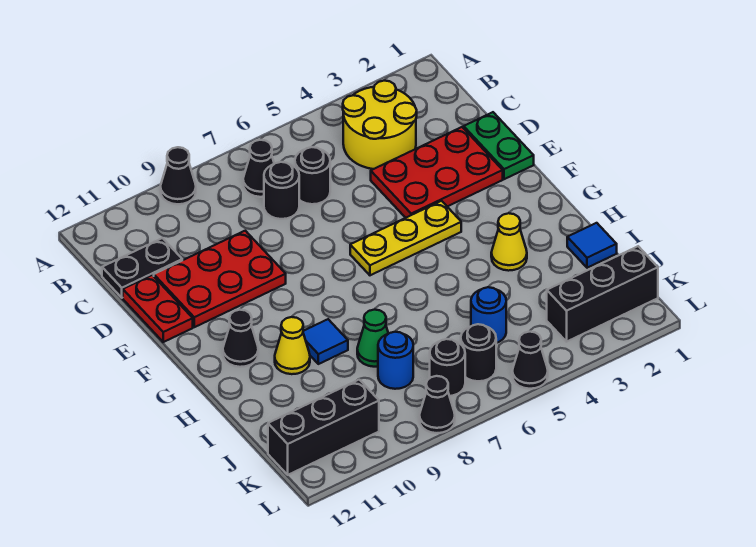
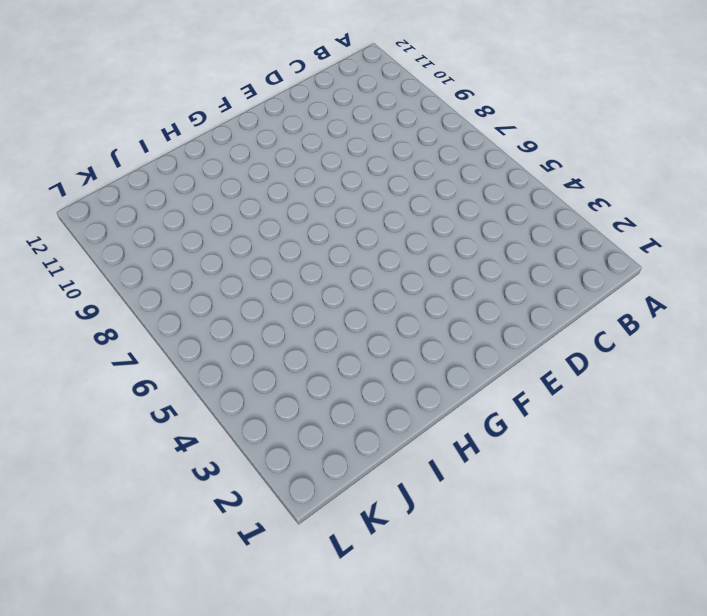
none -> black 1x1 cone [160,147,196,204]
none -> yellow 2x2 round brick [343,81,417,169]
none -> black 1x1 cone [243,140,274,197]

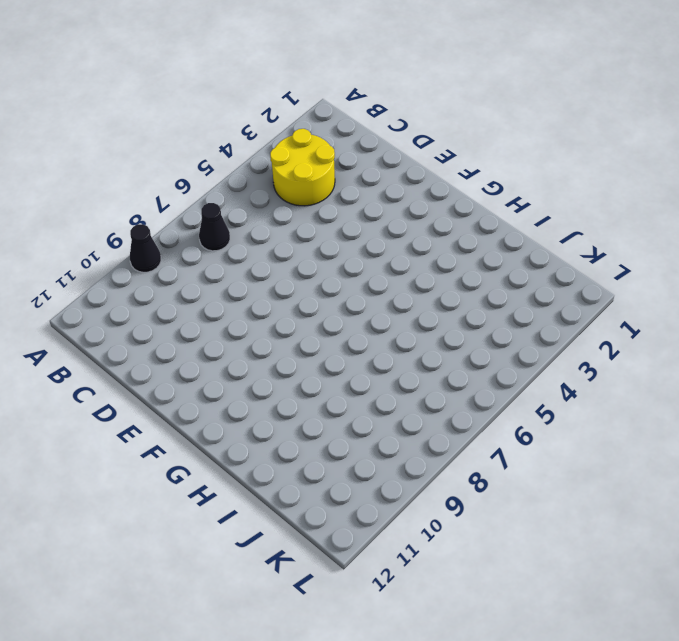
none -> black 1x1 round brick [295,147,330,204]
none -> black 1x1 round brick [264,162,299,219]
none -> black 1x2 plate [102,238,182,298]

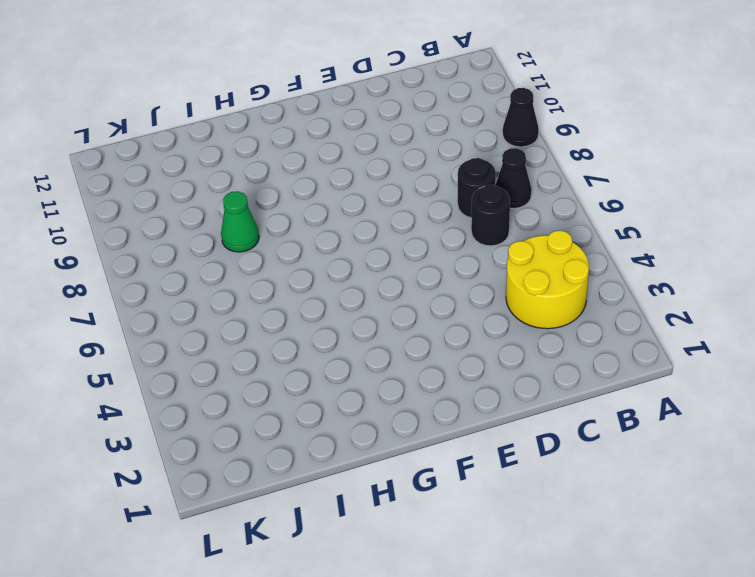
none -> black 1x2 plate [102,238,182,298]
none -> green 1x2 plate [464,112,534,179]
none -> red 2x3 plate [371,127,503,218]

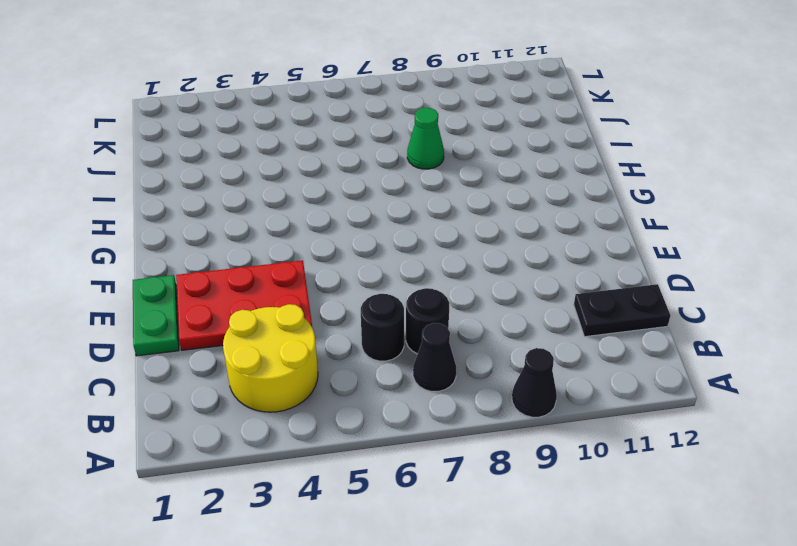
none -> red 2x3 plate [154,231,286,327]
none -> red 1x2 plate [123,275,193,342]
none -> yellow 1x3 plate [350,201,461,275]

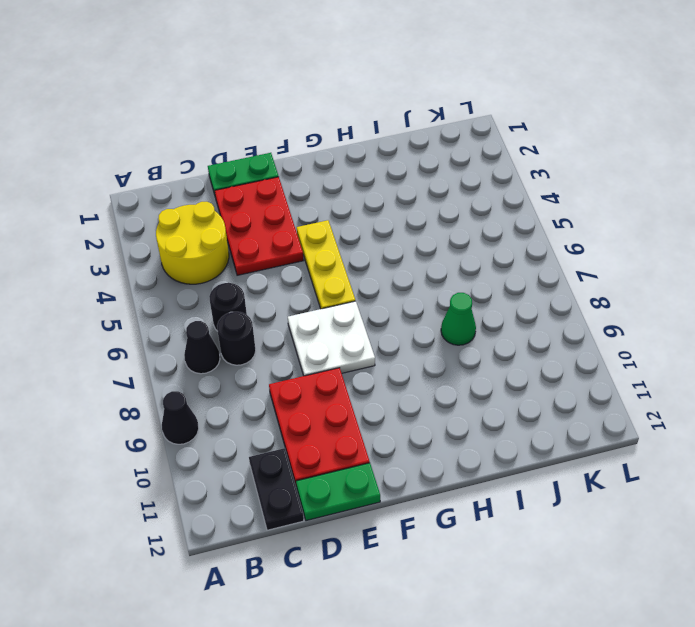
green 1x2 plate [296,463,380,521] -> red 1x2 plate [123,275,193,342]
white 2x2 plate [288,301,375,376] -> none
none -> black 1x1 cone [223,310,258,367]
none -> yellow 1x1 cone [491,213,527,271]
none -> blue 1x1 tile [303,319,348,364]

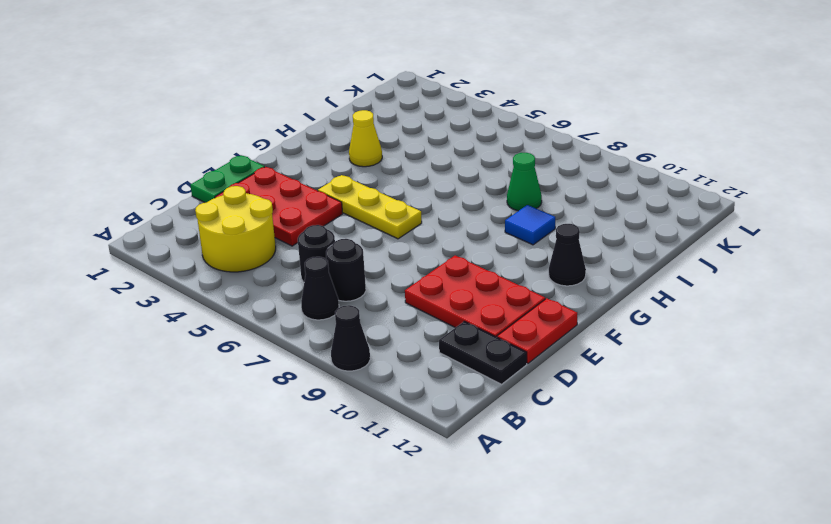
none -> yellow 1x1 cone [275,317,310,374]
none -> blue 1x1 tile [567,223,617,268]
none -> blue 1x1 round brick [471,287,506,343]

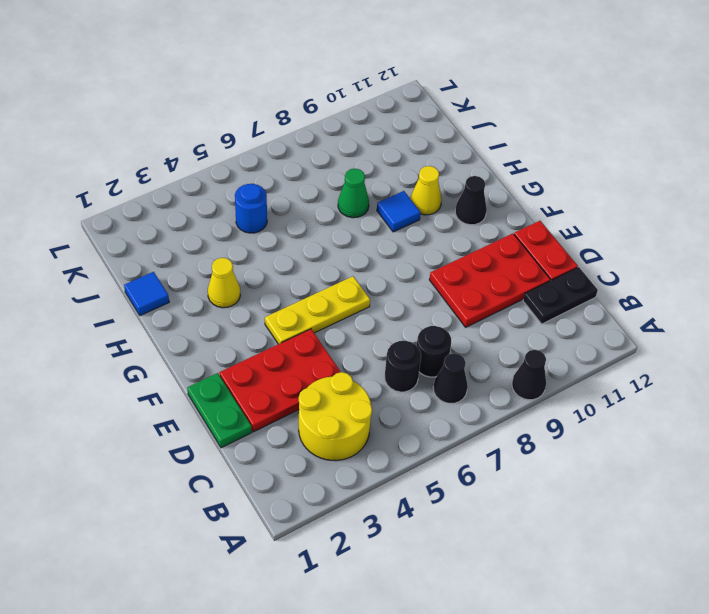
none -> blue 1x1 round brick [378,332,413,389]
none -> black 1x3 brick [547,246,658,342]
none -> black 1x1 round brick [461,324,496,381]

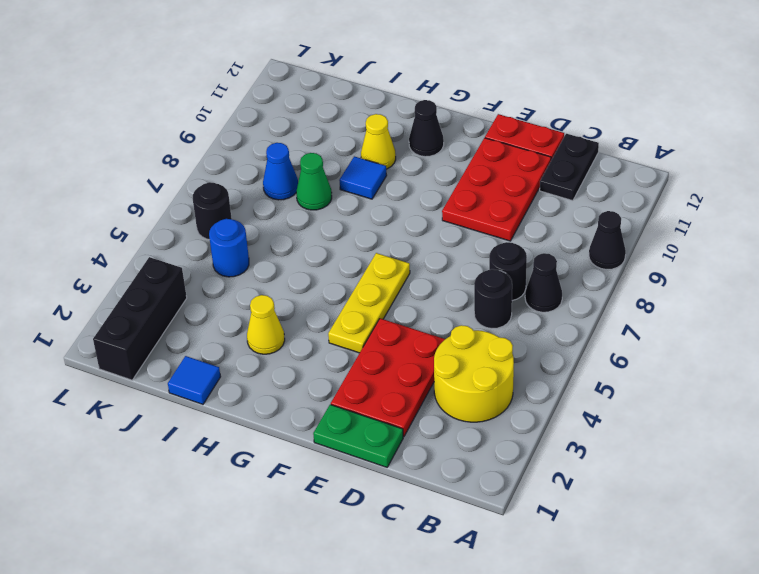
blue 1x1 cone [263,143,298,200] -> blue 1x1 round brick [378,332,413,389]
none -> black 1x1 round brick [430,339,465,396]
none -> black 1x3 brick [268,380,379,475]
none -> black 1x1 cone [512,332,548,389]

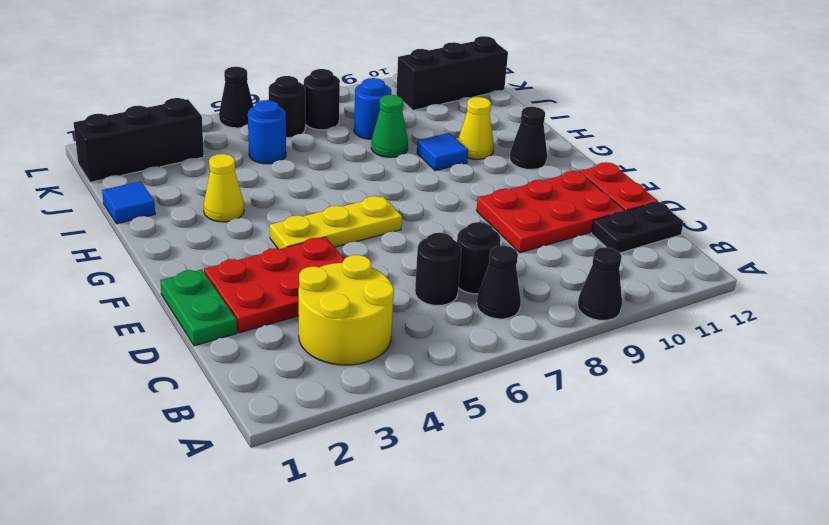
none -> black 1x1 cone [419,376,455,433]

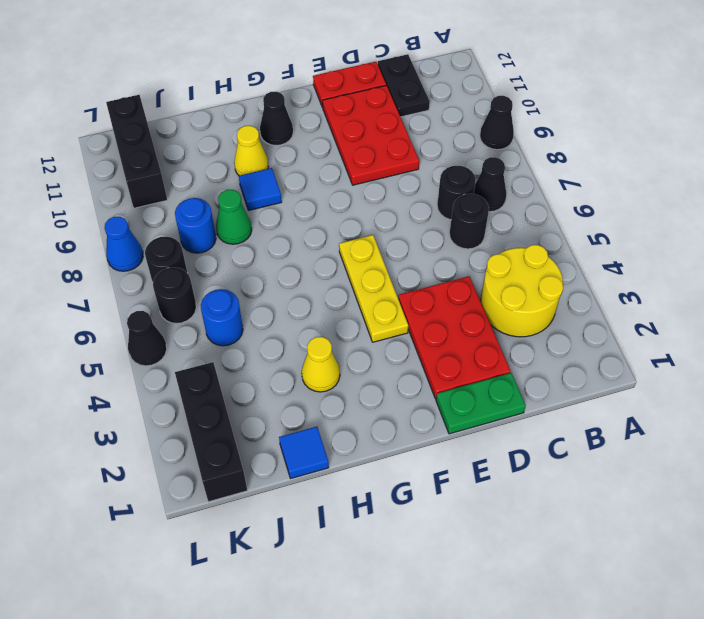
blue 1x1 cone [105,217,143,271] -> black 1x1 cone [419,376,455,433]

